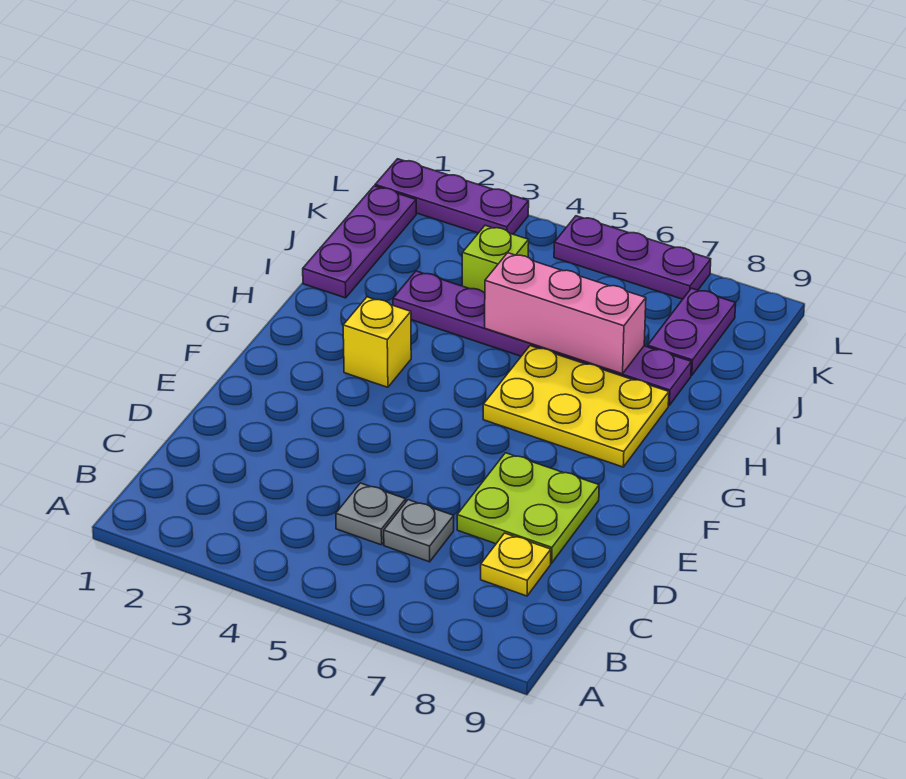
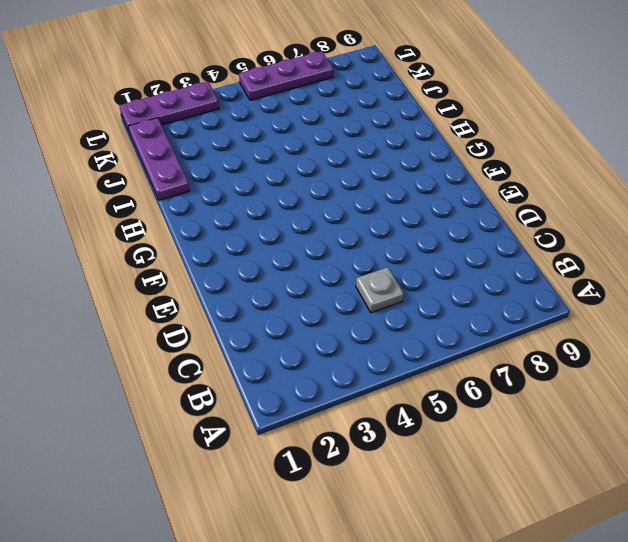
none -> grey 1x1 plate [384,500,454,562]
none -> yellow 1x1 plate [481,533,551,596]
none -> lime 2x2 plate [457,453,599,563]

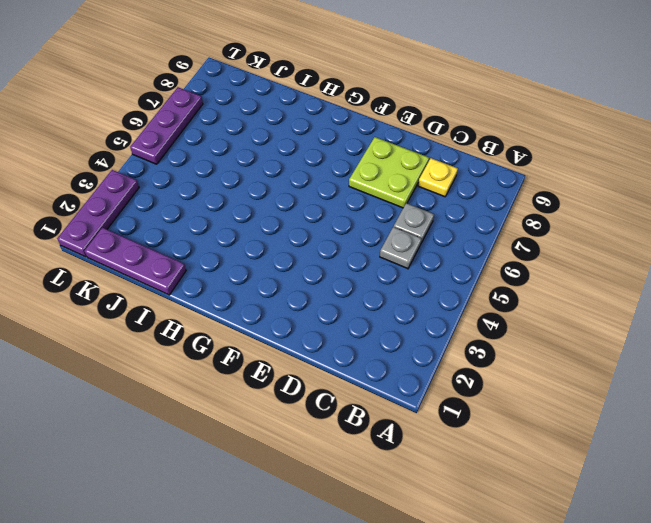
none -> yellow 1x1 brick [343,297,411,387]
none -> yellow 2x3 plate [483,346,669,467]
none -> purple 1x6 plate [393,271,691,405]

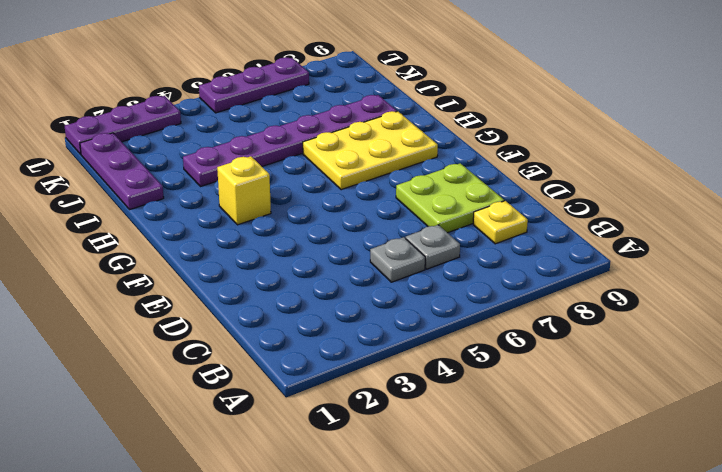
none -> lime 1x1 brick [462,225,529,293]
none -> purple 1x2 plate [648,288,736,375]
none -> pink 1x3 brick [485,253,646,374]

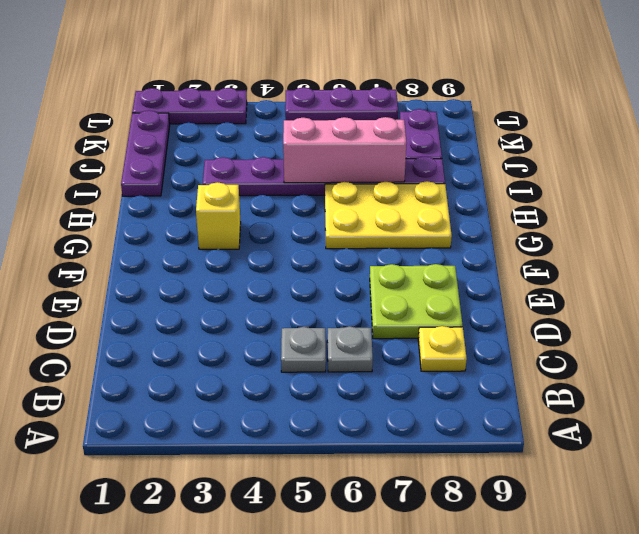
none -> lime 1x1 brick [462,225,529,293]

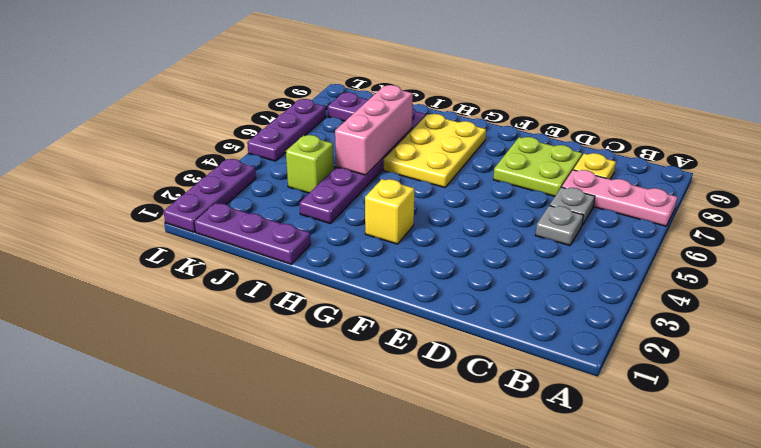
pink 1x3 plate [562,170,677,226] -> none

